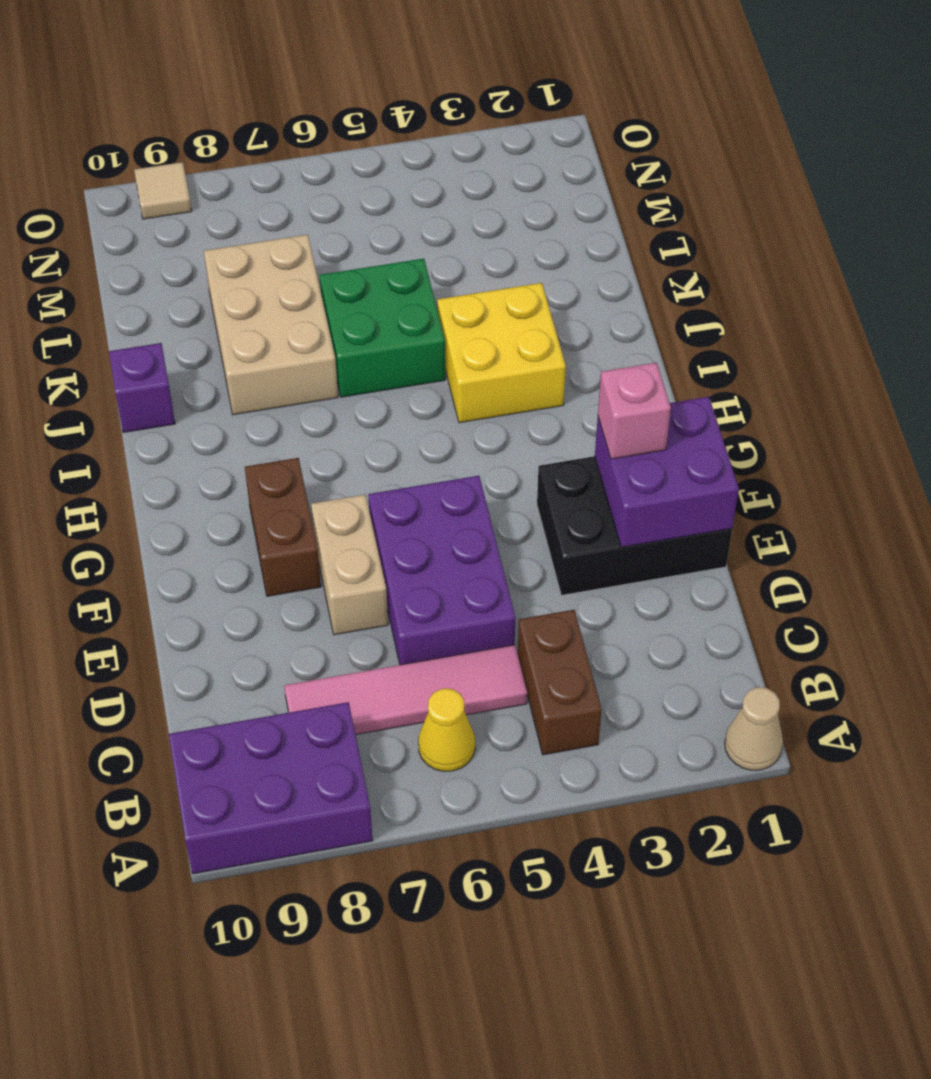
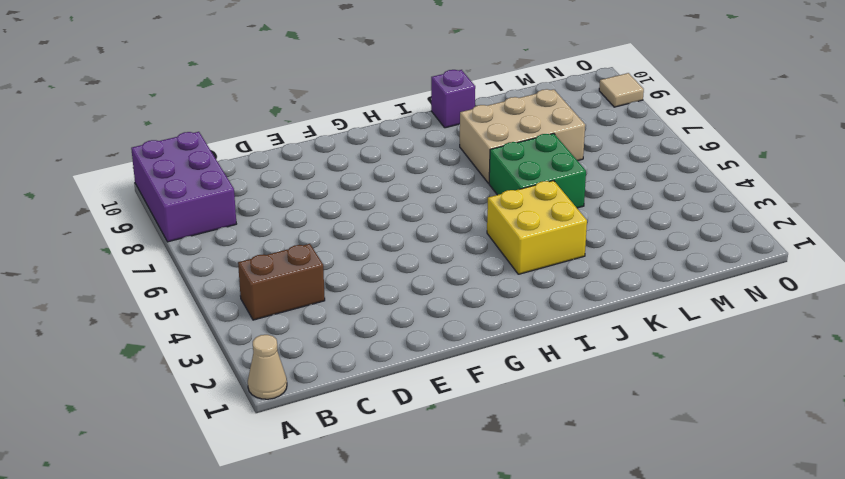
none -> yellow 1x1 cone [418,689,475,771]
none -> pink 1x4 tile [284,645,527,735]
none -> purple 2x3 brick [368,476,515,665]

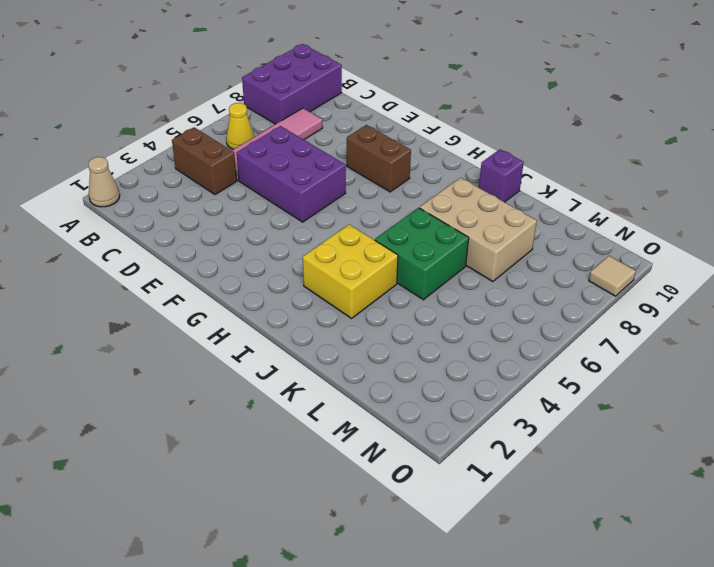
none -> black 2x3 brick [537,456,732,595]
none -> tan 1x2 brick [311,495,388,635]
none -> purple 2x2 brick [595,397,739,547]

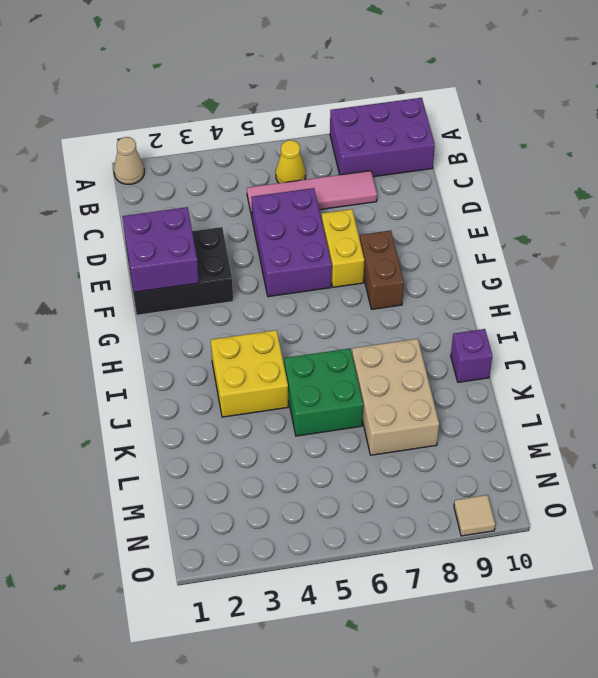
yellow 1x2 brick [322,209,365,287] -> tan 1x2 brick [311,495,388,635]
none -> brown 1x2 brick [518,610,602,755]
none -> pink 1x1 brick [598,363,671,459]

